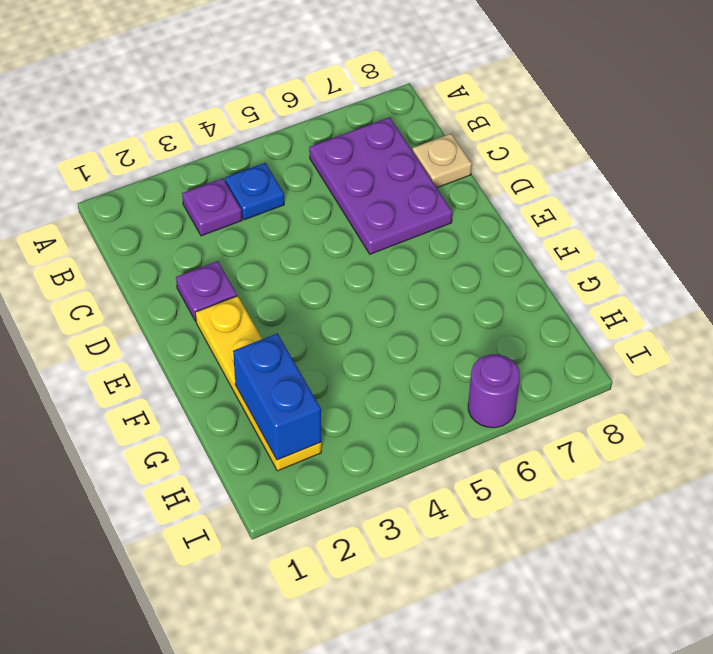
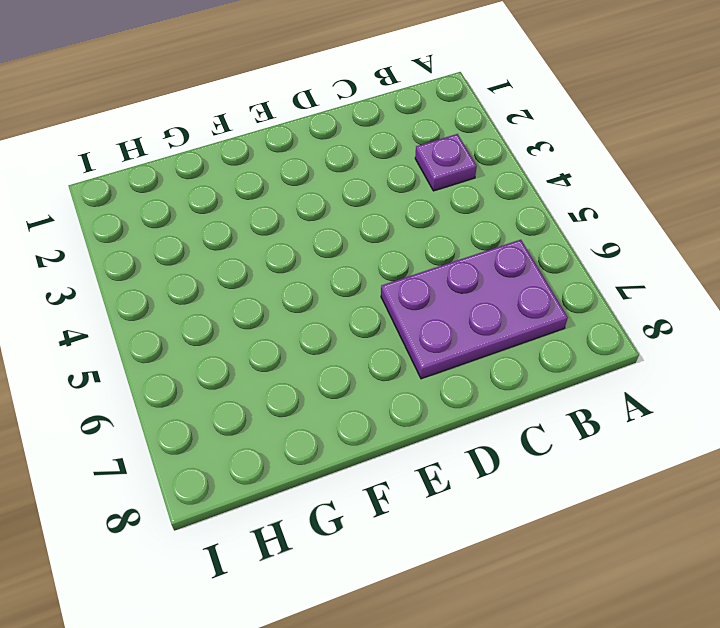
none -> blue 1x1 plate [225,163,284,220]
none -> tan 1x1 plate [412,134,472,188]

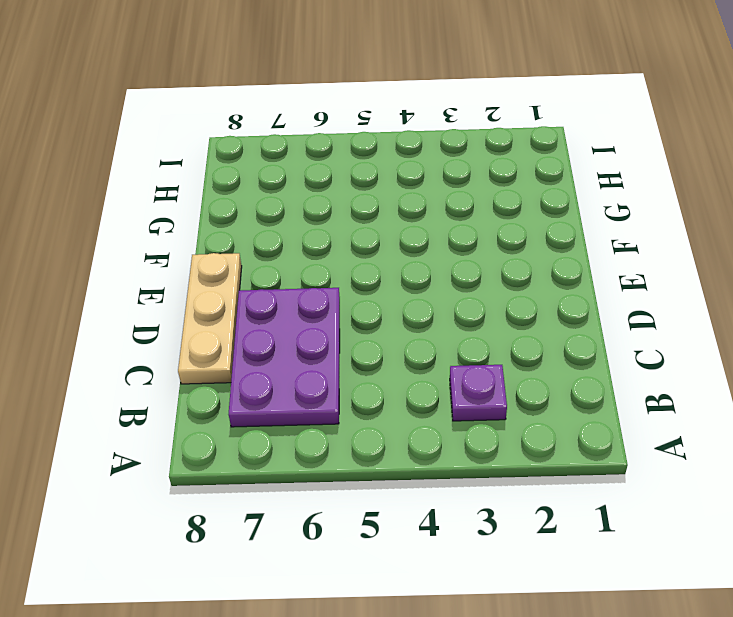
tan 1x3 plate [178,253,242,384] -> tan 1x1 plate [412,134,472,188]
none -> blue 1x1 plate [225,163,284,220]
none -> purple 1x1 plate [176,261,237,321]

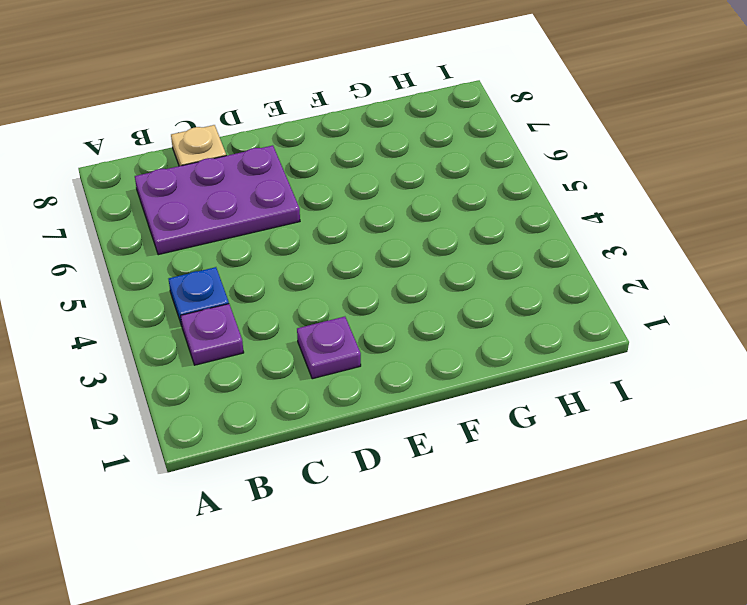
none -> yellow 1x4 plate [195,296,321,471]
none -> purple 1x1 round brick [468,354,520,428]

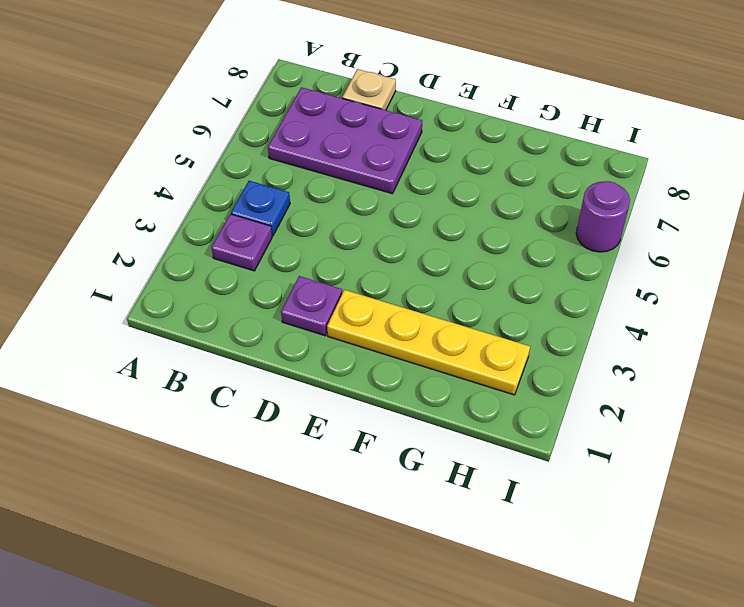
none -> blue 1x2 brick [233,333,321,460]

